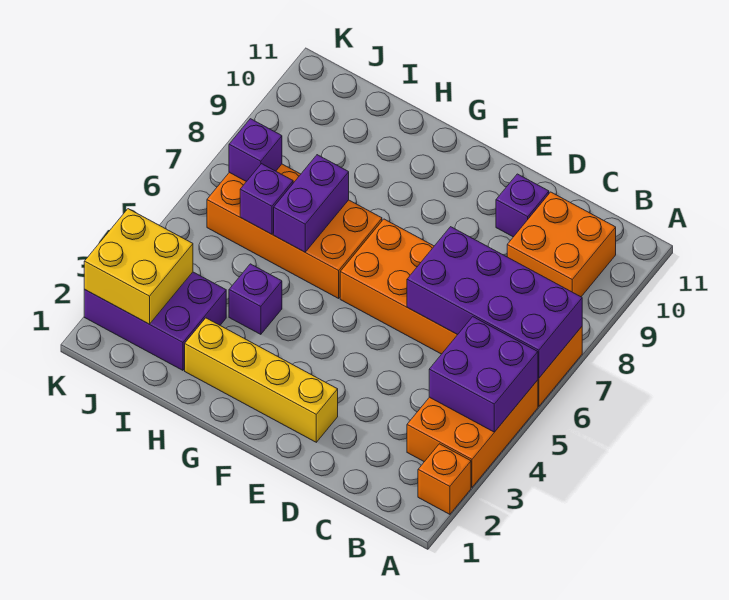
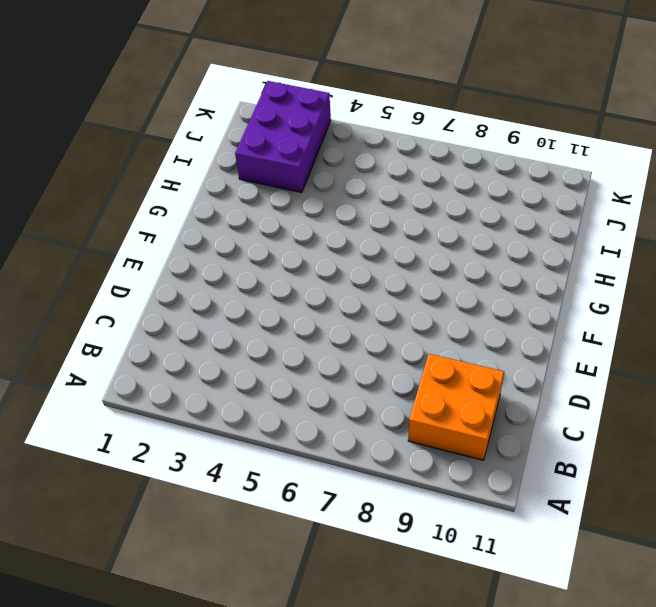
none -> orange 1x1 brick [418,444,471,514]
none -> orange 2x3 brick [407,380,538,487]
none -> orange 2x6 brick [340,219,582,406]

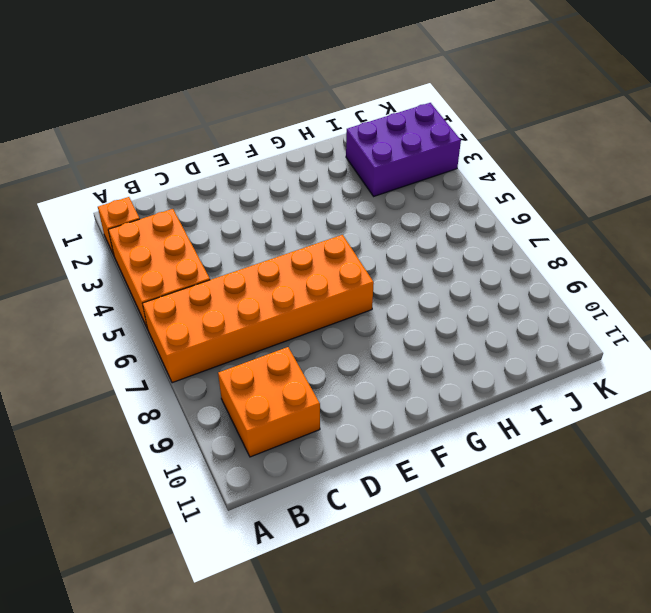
none -> purple 1x1 brick [496,174,549,237]
none -> yellow 1x4 brick [185,318,338,442]
none -> orange 2x4 brick [207,164,382,298]

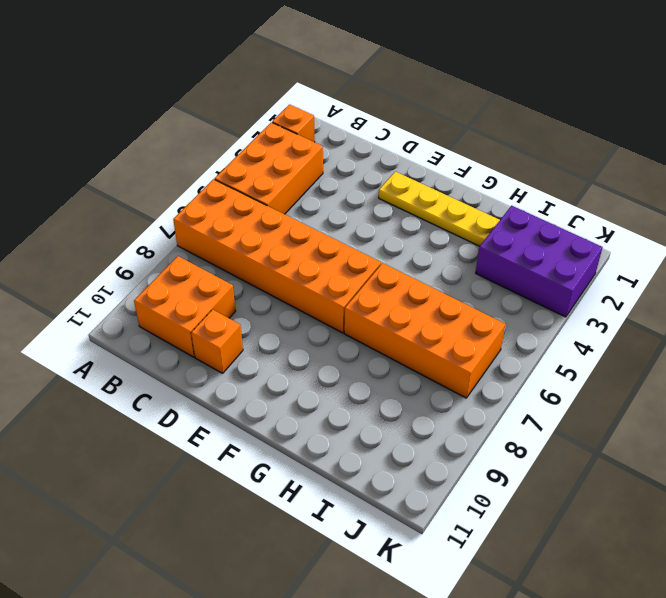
orange 1x1 brick [191,310,243,373] -> purple 1x1 brick [496,174,549,237]
yellow 1x4 plate [379,172,500,246] -> yellow 1x4 brick [185,318,338,442]
none -> purple 1x1 brick [229,264,282,334]
none -> purple 2x2 brick [429,317,538,432]
none -> purple 2x4 brick [407,227,582,378]

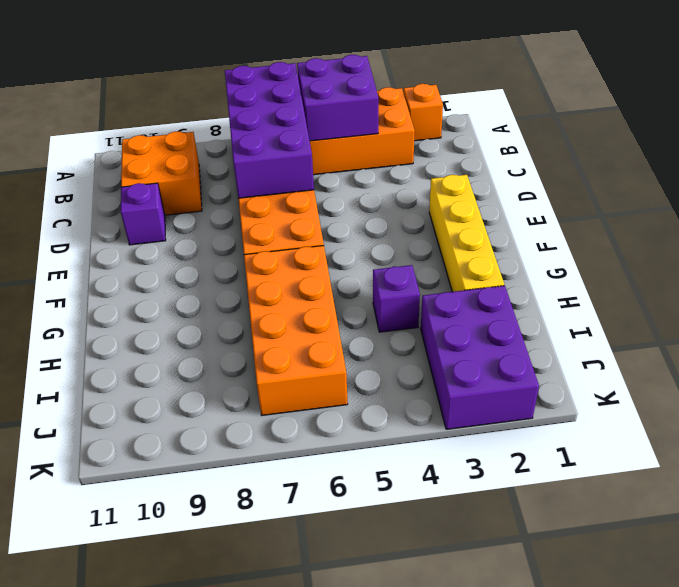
none -> purple 1x2 brick [274,155,349,252]
none -> purple 1x1 brick [240,164,293,234]
none -> yellow 2x2 brick [84,209,193,324]

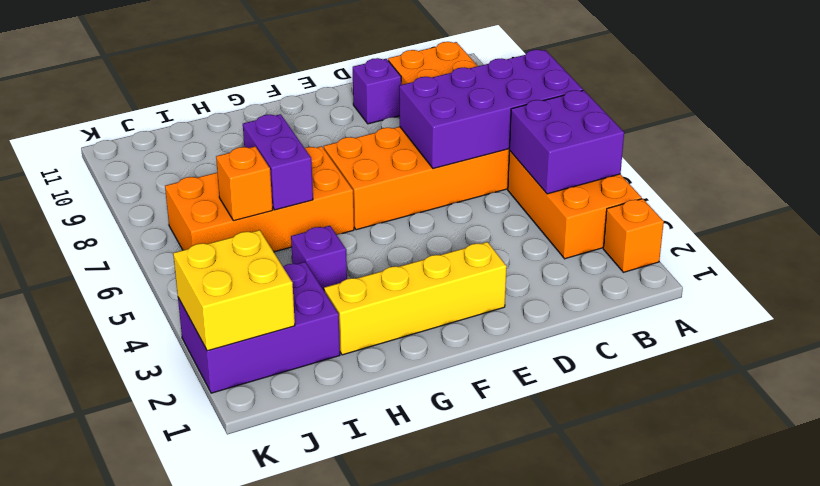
orange 1x1 brick [216,147,273,221] -> purple 1x1 brick [240,164,293,234]
none -> purple 1x1 brick [229,119,282,182]

